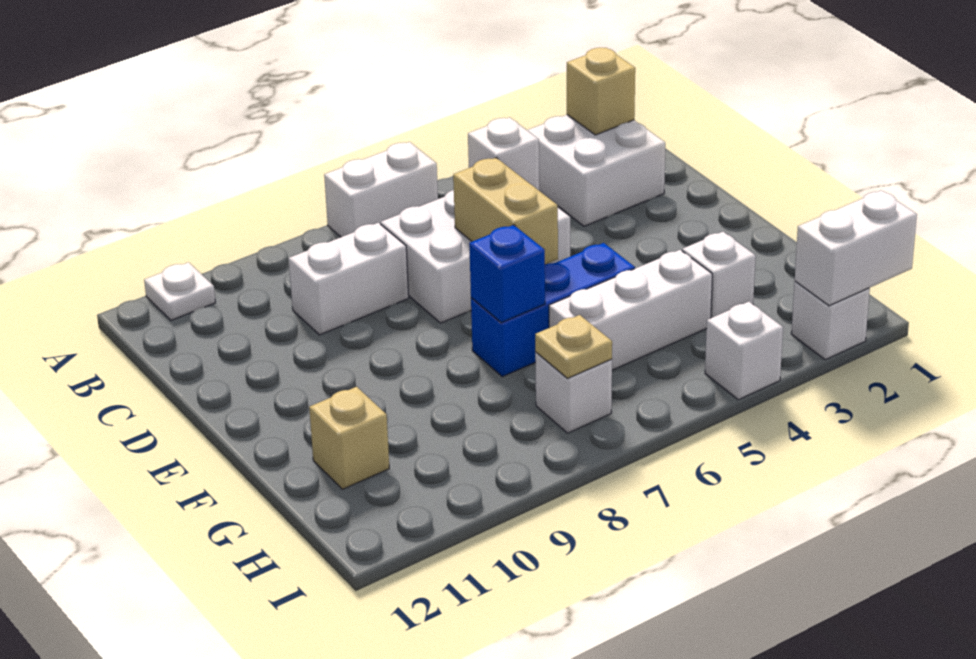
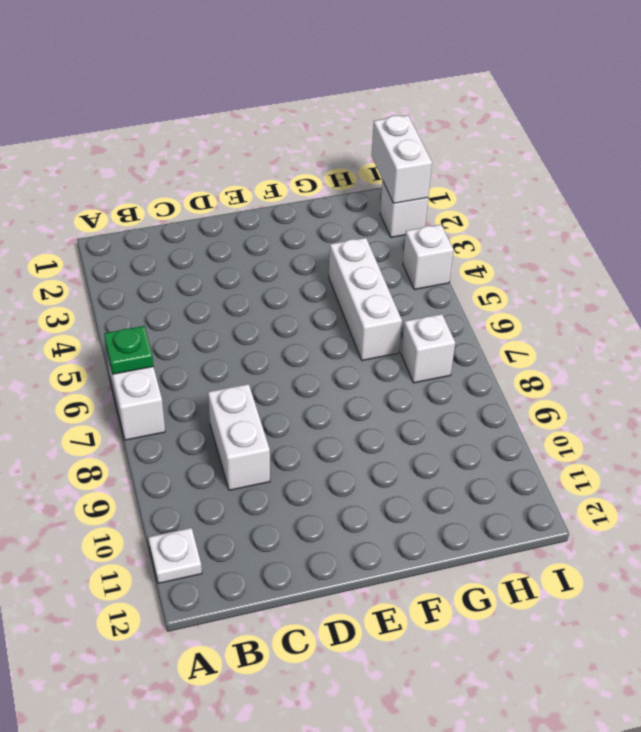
green 1x1 plate [104,326,154,374] -> none
none -> white 2x2 brick [527,115,665,226]
none -> white 2x3 brick [381,190,570,323]
none -> blue 1x3 brick [471,243,635,377]

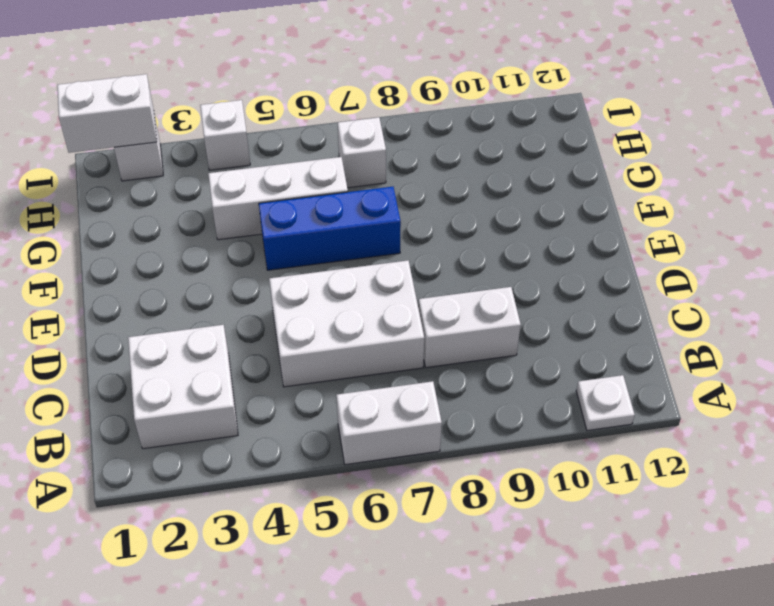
none -> white 1x1 brick [682,232,756,318]
none -> tan 1x1 brick [309,387,389,489]
none -> tan 1x1 brick [567,48,635,135]

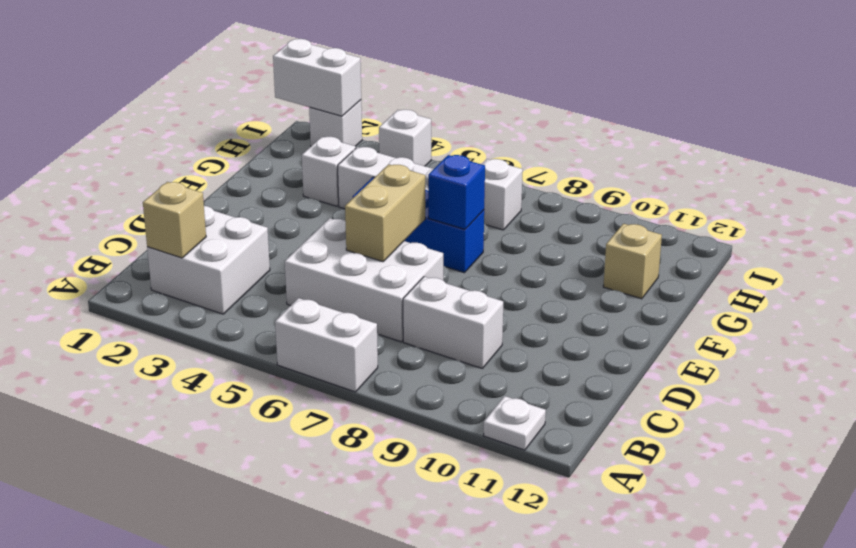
none -> white 1x1 brick [468,117,539,190]
none -> tan 1x1 plate [535,315,612,379]

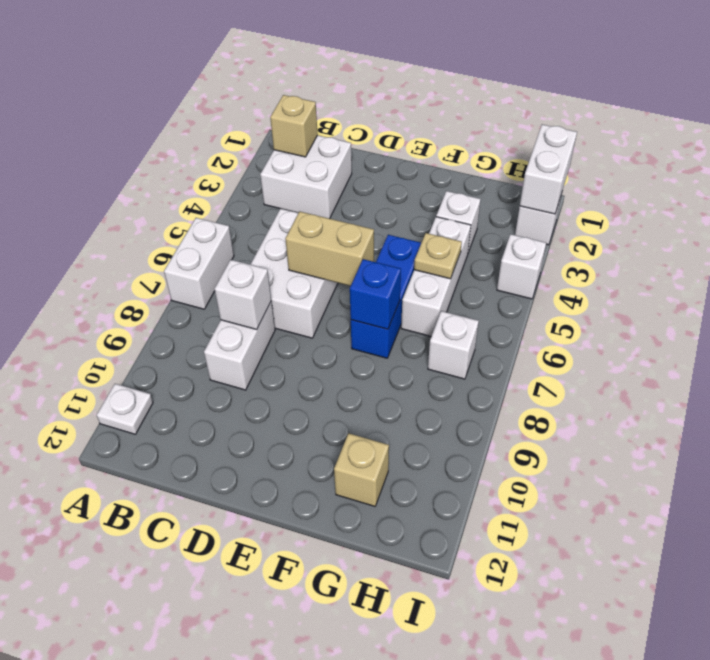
white 1x1 brick [215,260,271,329] -> white 1x1 brick moved to [468,117,539,190]
tan 1x1 plate [414,233,462,279] -> tan 1x1 plate moved to [535,315,612,379]

